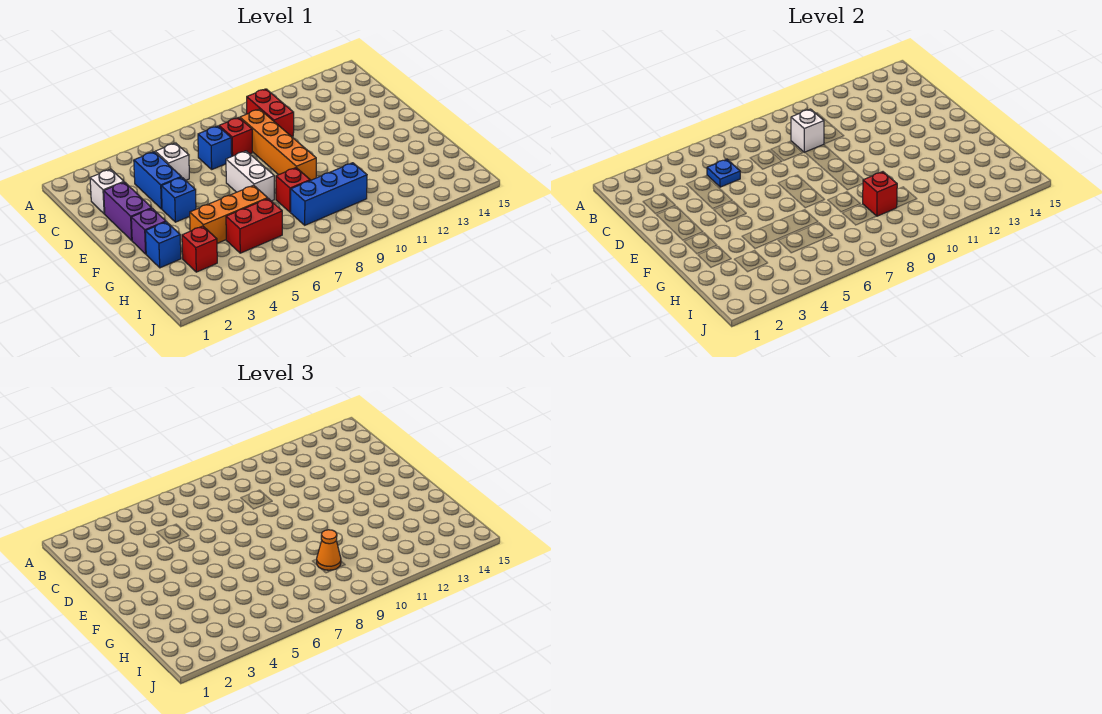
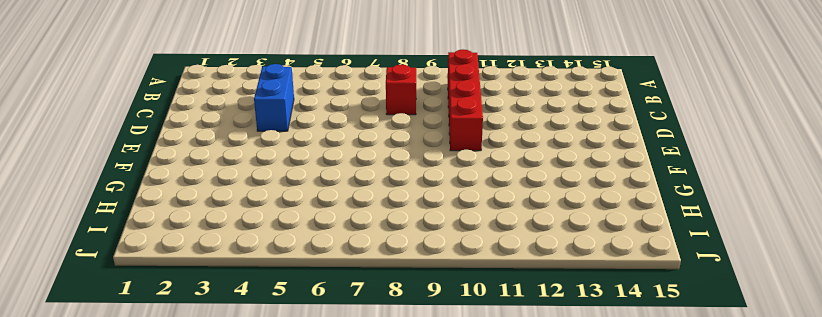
red 1x4 brick [448,49,483,151] -> red 1x2 brick [247,89,294,137]
none -> white 1x1 brick [90,169,124,214]
none -> white 1x1 brick [155,143,189,180]
none -> blue 1x1 brick [198,126,232,169]

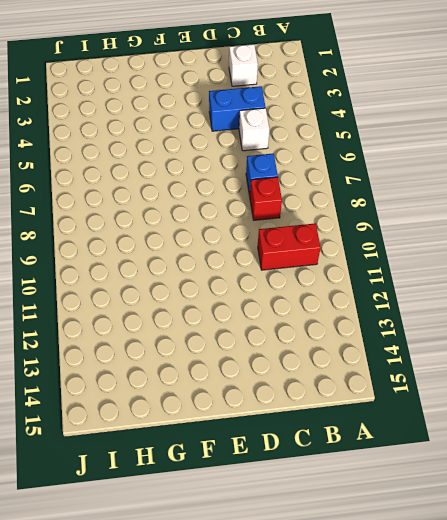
none -> orange 1x4 brick [240,109,316,180]
none -> purple 1x2 brick [104,182,152,240]
none -> blue 1x1 brick [161,177,196,222]

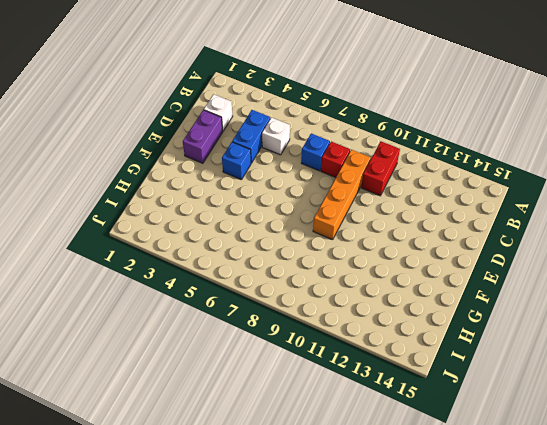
none -> white 1x2 brick [226,151,274,201]
none -> purple 1x1 brick [131,208,166,254]
none -> blue 1x1 brick [145,222,181,268]

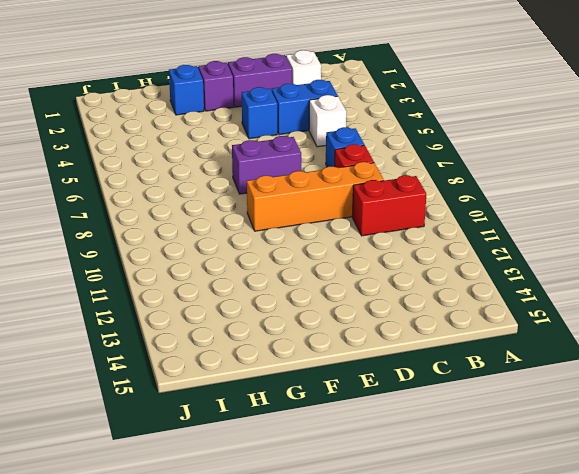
purple 1x2 brick [232,136,301,194] -> white 1x2 brick [226,151,274,201]
none -> orange 1x3 brick [189,185,268,243]
none -> red 1x1 brick [276,168,310,212]
none -> red 1x1 brick [182,226,217,272]

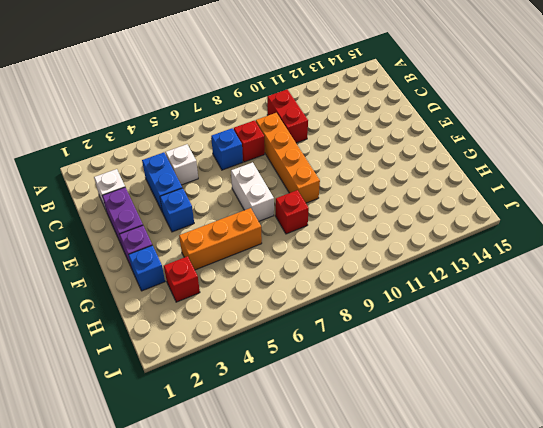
none -> red 1x2 brick [226,198,282,253]
none -> blue 1x3 brick [291,163,367,225]
none -> blue 1x1 plate [707,159,740,187]

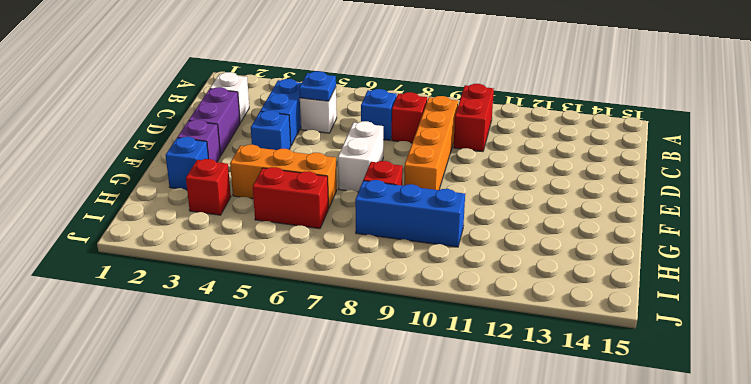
none -> white 1x1 brick [791,109,824,152]
none -> red 1x1 brick [863,172,897,216]
none -> orange 1x1 cone [317,530,341,570]

